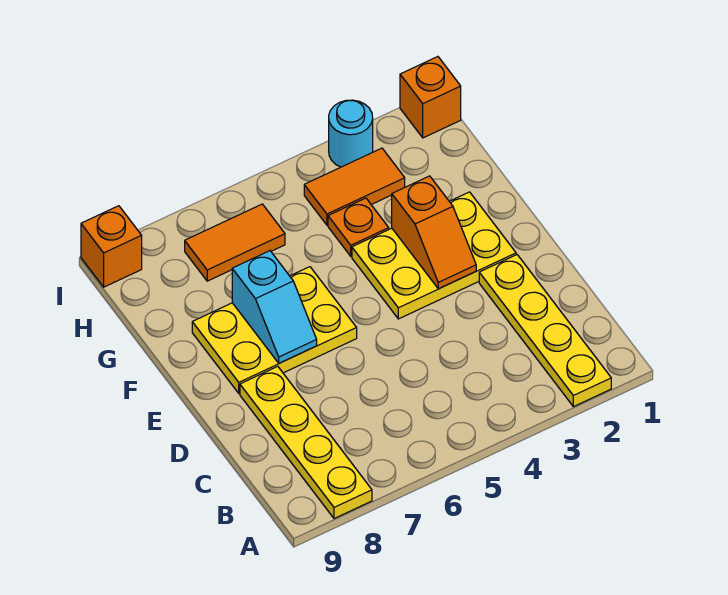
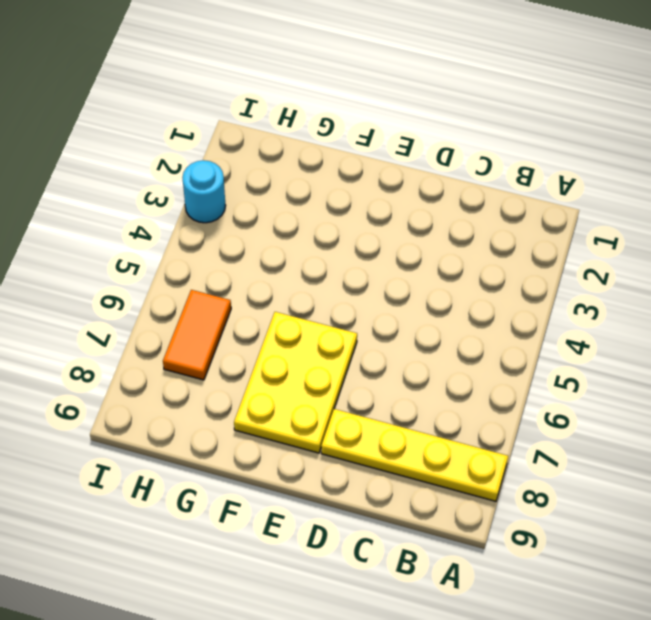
none -> yellow 1x4 plate [479,255,611,407]
none -> yellow 2x3 plate [352,192,516,319]
none -> orange 1x1 plate [328,198,389,256]

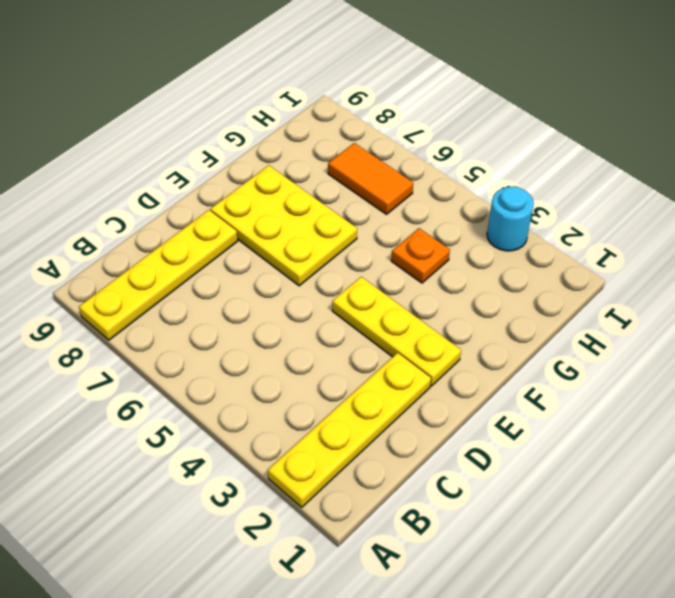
yellow 1x3 plate [332,277,461,386] -> yellow 2x3 plate [352,192,516,319]
none -> orange 1x2 tile [304,148,405,225]
none -> orange 1x1 brick [400,57,461,138]
none -> orange 1x1 brick [81,206,142,287]

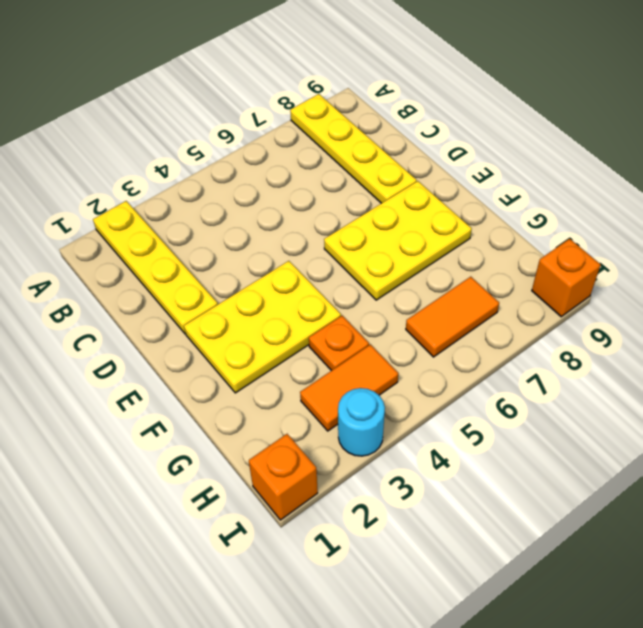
none -> orange 1x2 slope [392,176,476,289]
none -> cyan 1x2 slope [232,251,317,363]

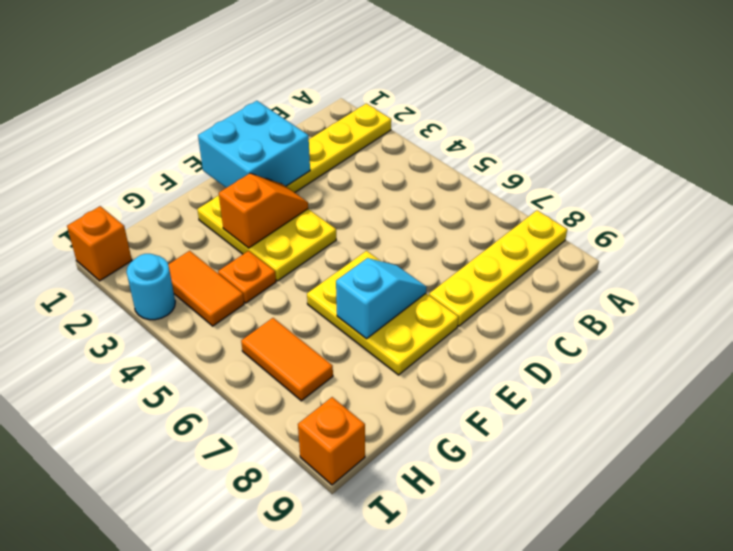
cyan 2x2 brick [198,101,310,188] -> none

